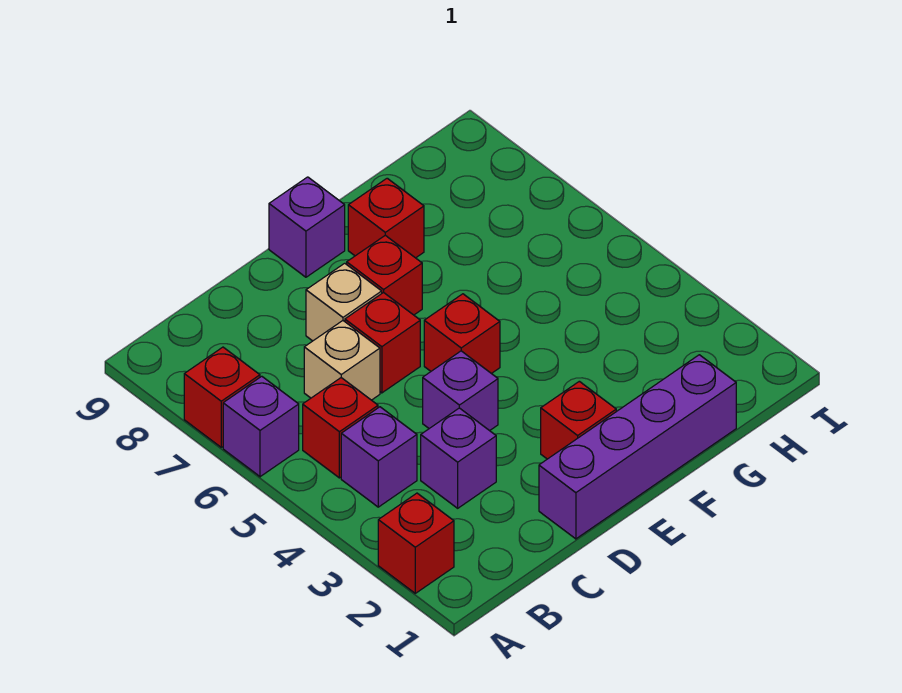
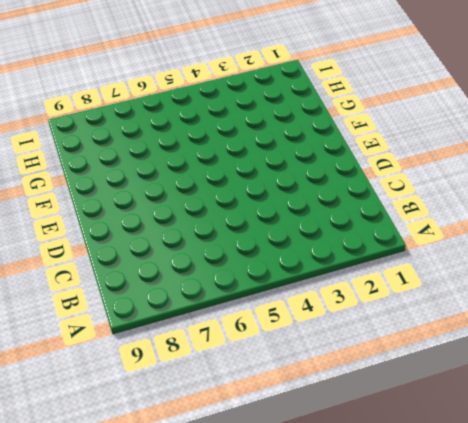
none -> red 1x1 brick [378,493,454,593]
none -> purple 1x1 brick [223,376,299,477]
none -> red 1x1 brick [184,347,260,447]

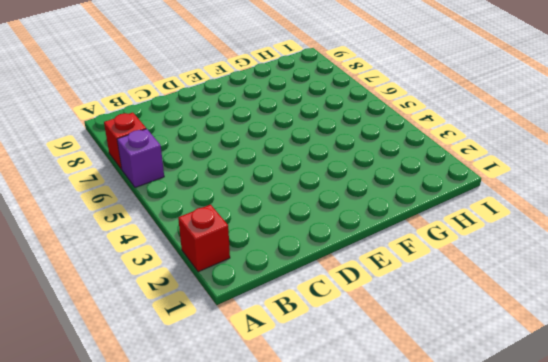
none -> purple 1x1 brick [341,407,417,507]
none -> red 1x1 brick [303,378,378,478]
none -> purple 1x1 brick [421,408,496,508]

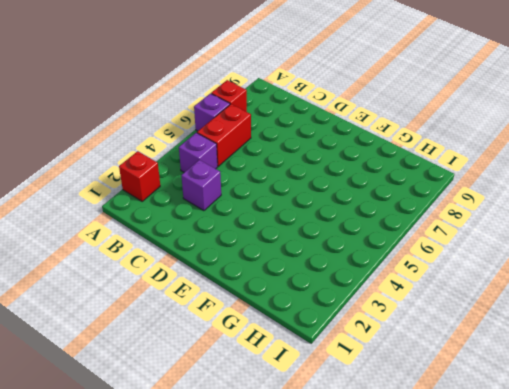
red 1x2 brick [197,104,251,166] -> red 1x1 brick [303,378,378,478]
none -> tan 1x1 brick [304,321,380,400]
none -> purple 1x4 brick [539,355,736,539]
none -> purple 1x1 brick [423,351,498,431]

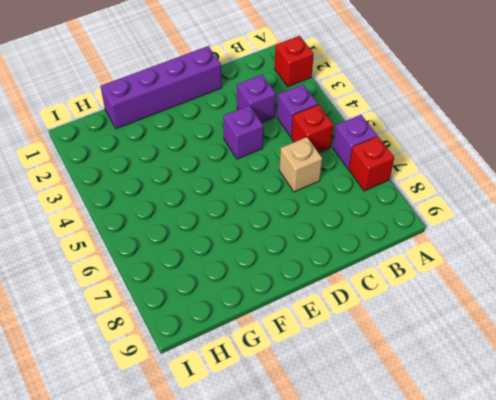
none -> red 1x1 brick [345,292,420,393]
none -> tan 1x1 brick [306,263,382,341]
none -> red 1x1 brick [541,381,616,459]

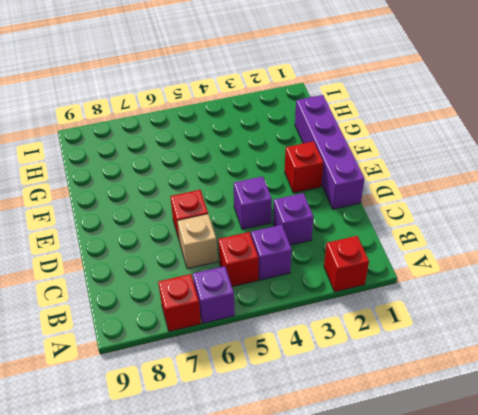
none -> tan 1x1 brick [306,263,382,341]
none -> red 1x1 brick [424,294,500,374]
none -> red 1x1 brick [347,235,422,315]

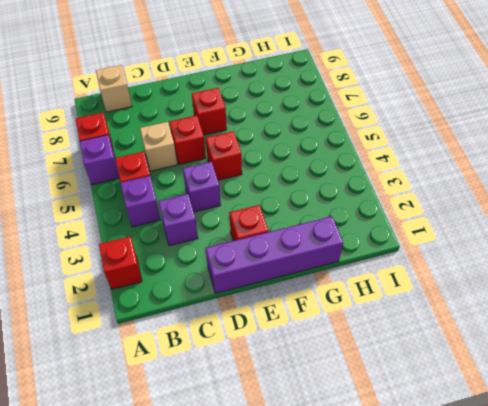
tan 1x1 brick [96,65,132,112] -> tan 1x1 brick moved to [306,263,382,341]
none -> purple 1x1 brick [269,177,345,277]
none -> red 1x1 brick [348,178,424,258]

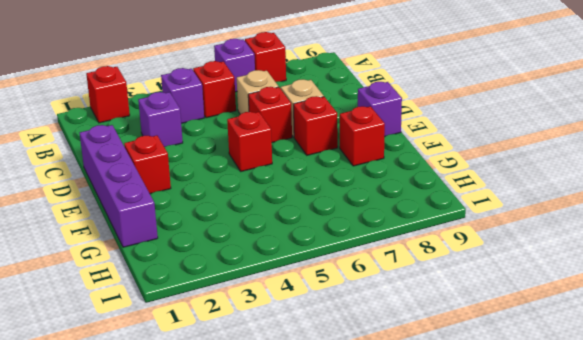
none -> purple 1x1 brick [423,351,498,431]

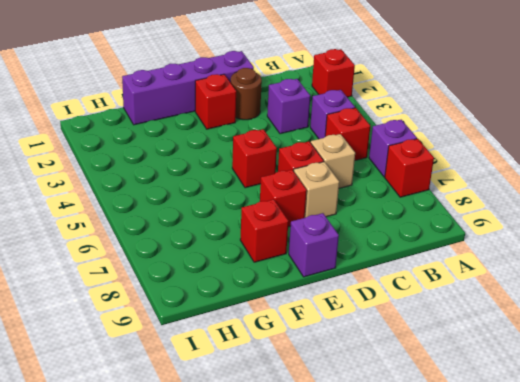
brown 1x1 round brick [231,68,262,120] -> none
none -> purple 1x1 brick [423,351,498,431]

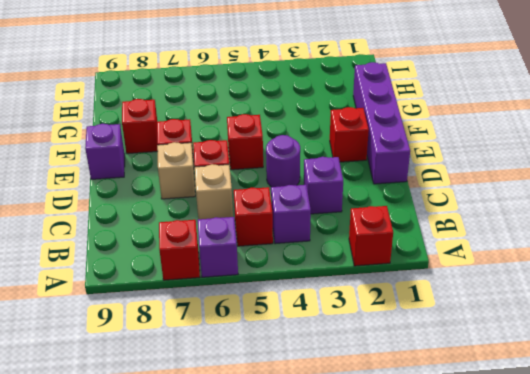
purple 1x1 round brick [266,135,300,187] -> purple 1x1 brick [423,351,498,431]

